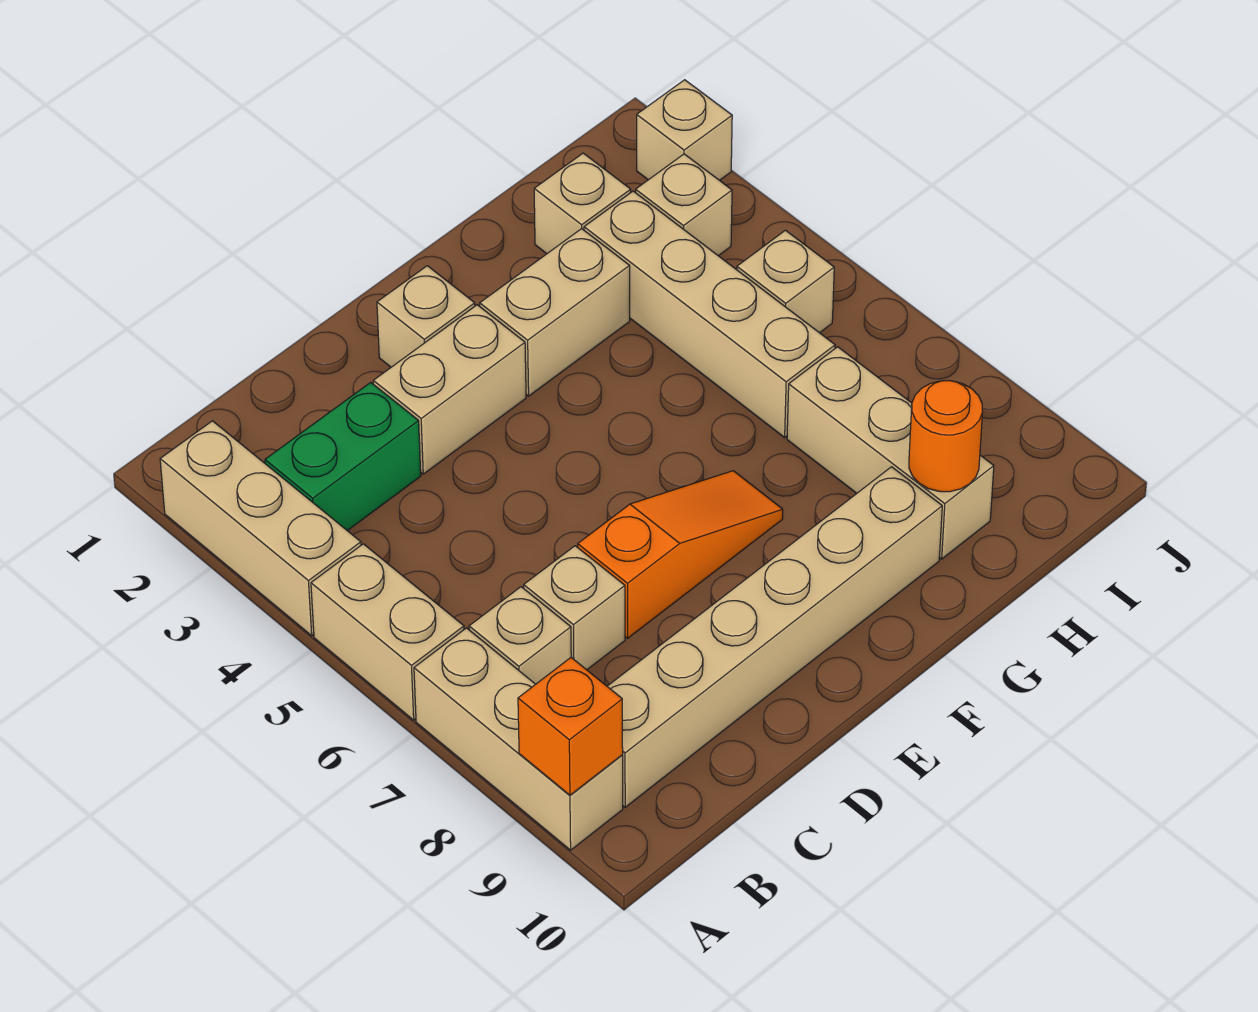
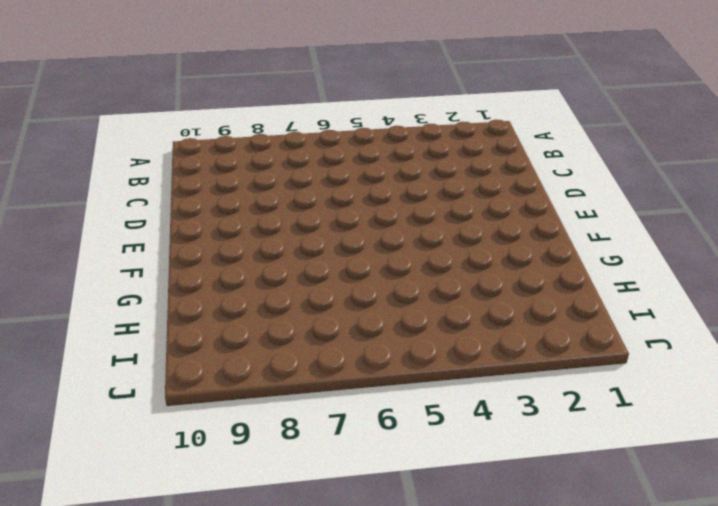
none -> tan 1x3 brick [160,421,361,636]
none -> tan 1x2 brick [311,544,464,720]
none -> tan 1x3 brick [414,628,623,850]

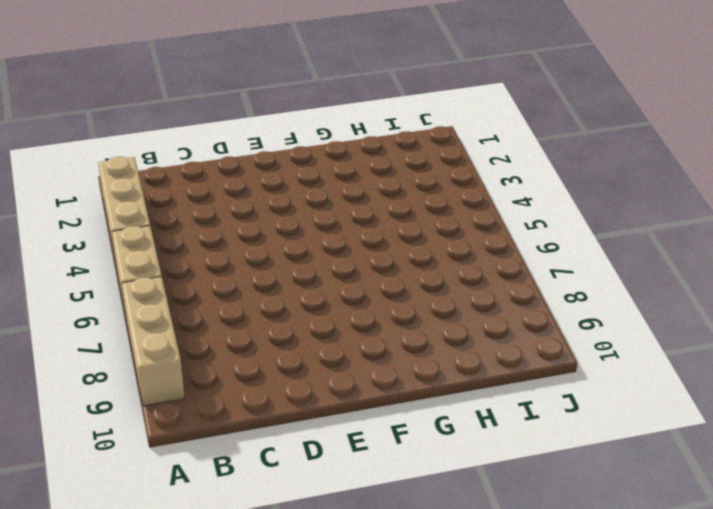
none -> green 1x2 brick [265,382,421,531]
none -> tan 1x1 brick [469,587,571,684]
none -> tan 1x6 brick [607,467,942,807]

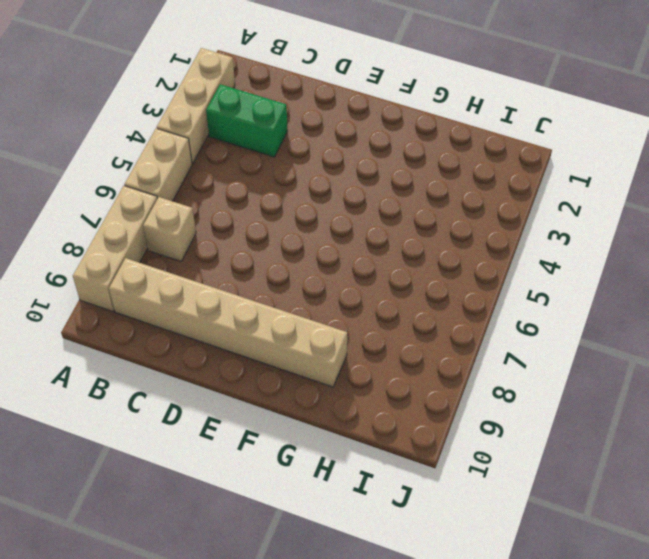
none -> tan 1x1 brick [524,546,625,670]
none -> tan 1x2 brick [373,305,526,474]
none -> orange 1x3 slope [578,471,783,638]

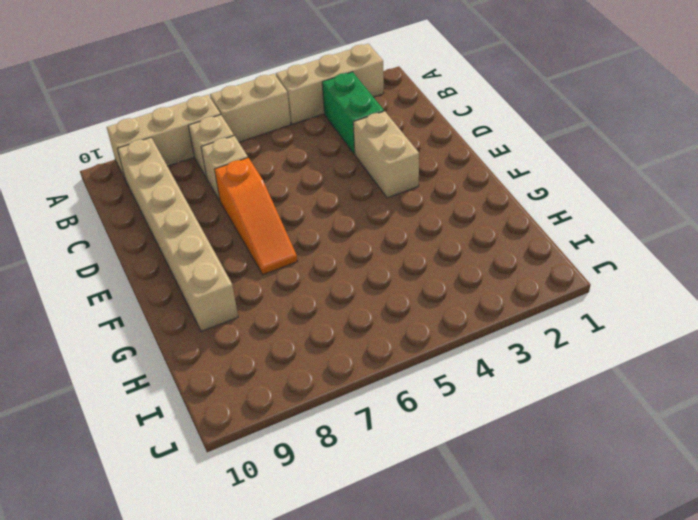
none -> tan 1x1 brick [377,266,475,367]
none -> tan 1x2 brick [480,229,630,396]
none -> tan 1x1 brick [534,153,631,254]

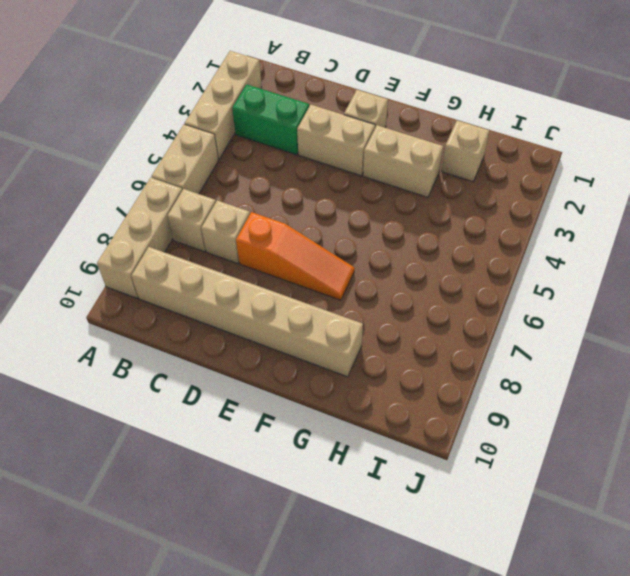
none -> tan 1x4 brick [584,191,835,437]
none -> tan 1x3 brick [787,347,994,559]
none -> tan 1x1 brick [636,154,732,256]

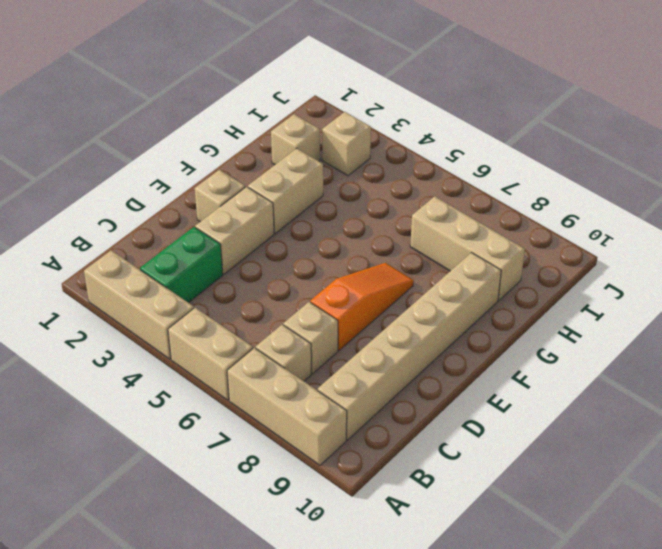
none -> tan 1x4 brick [584,191,835,437]
none -> tan 1x1 brick [737,230,834,333]
none -> tan 1x1 brick [637,80,732,180]

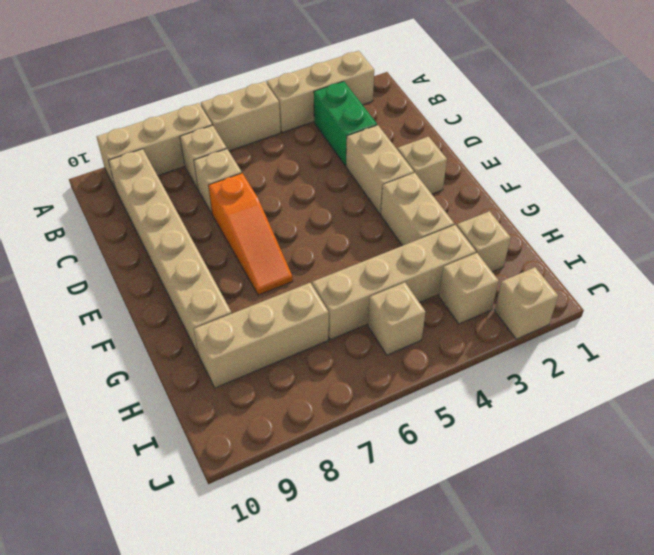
none -> orange 1x1 brick [518,658,623,795]
none -> orange 1x1 round brick [909,381,983,492]

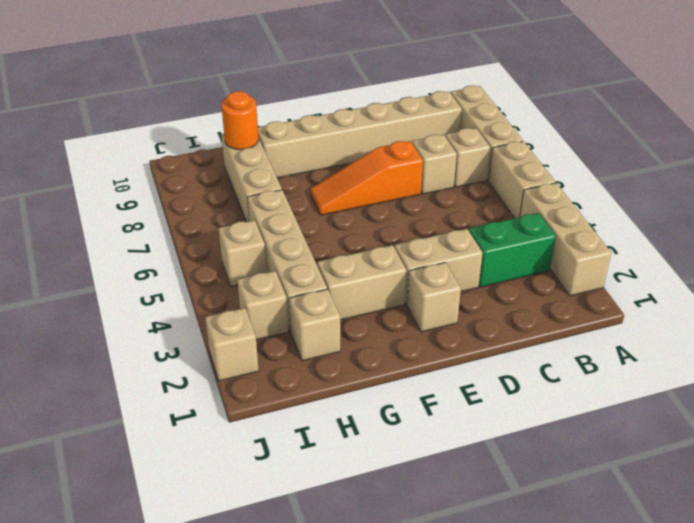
none -> orange 1x1 brick [518,658,623,795]

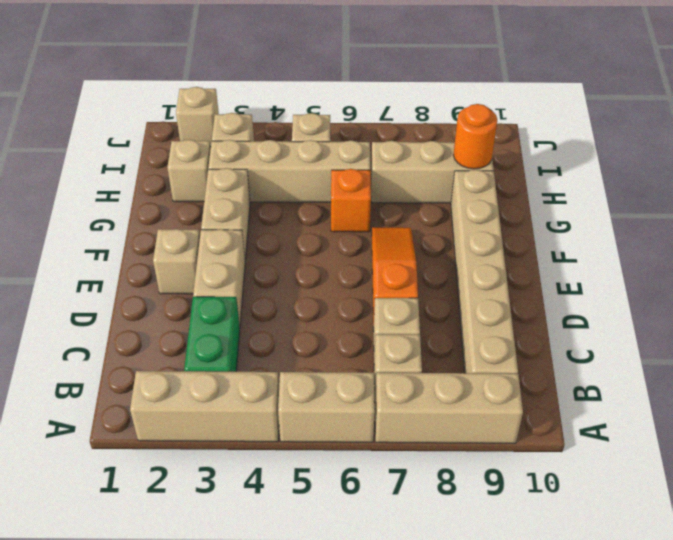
orange 1x1 brick [331,169,371,232] -> orange 1x1 brick moved to [518,658,623,795]

